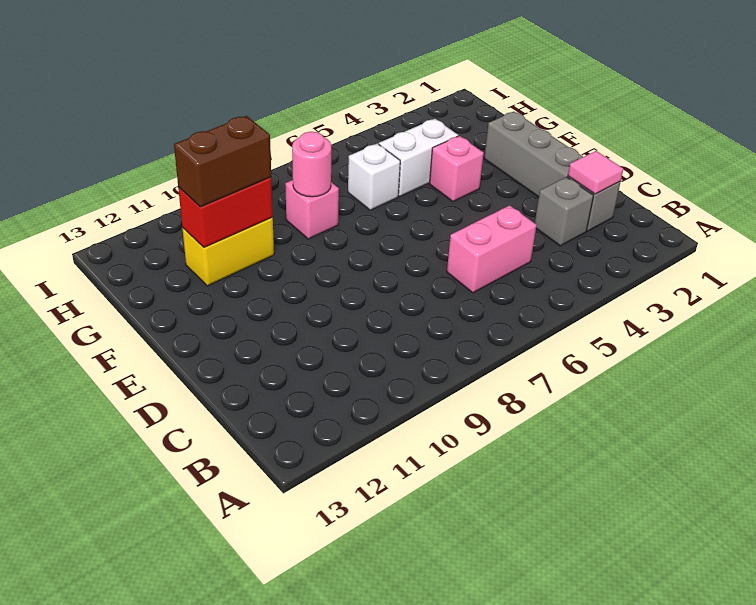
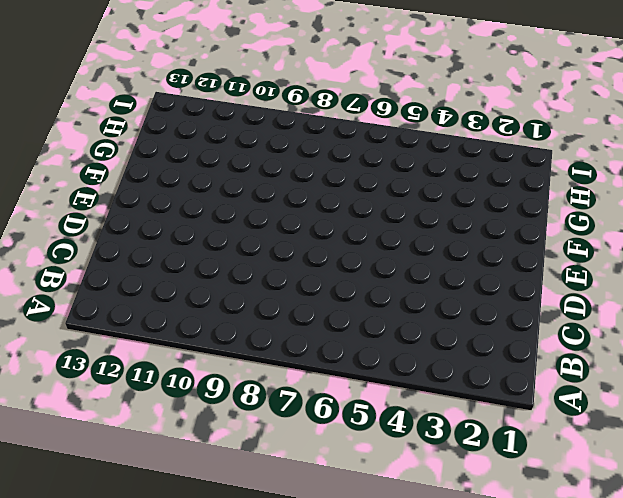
none -> grey 1x4 brick [484,112,621,231]
none -> grey 1x1 brick [535,177,594,246]
none -> pink 1x2 brick [447,205,537,293]

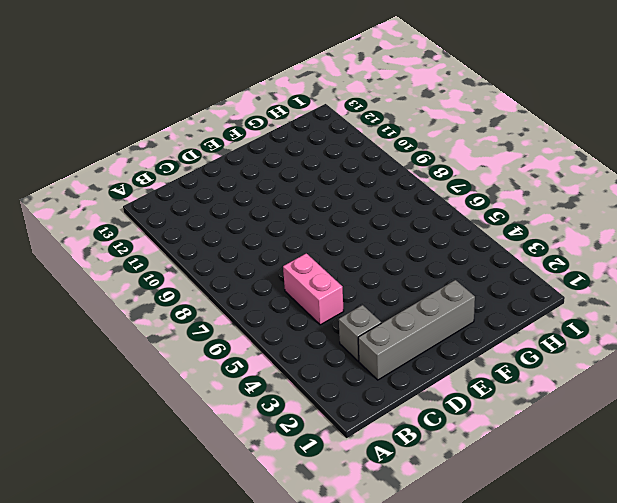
none -> pink 1x1 brick [430,136,484,201]
none -> white 1x2 brick [379,119,458,196]
none -> white 1x1 brick [348,143,400,210]

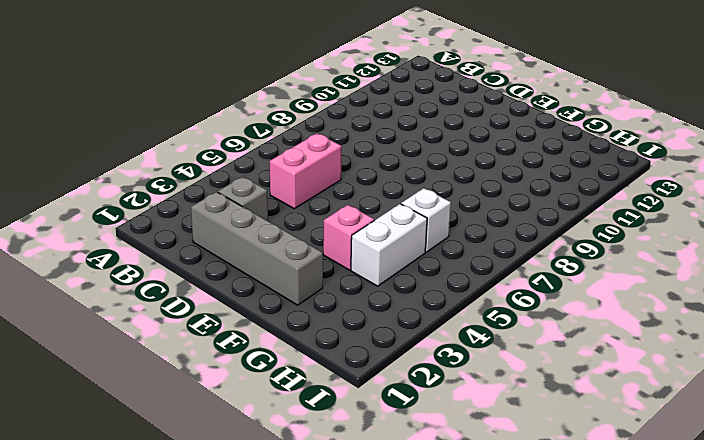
none -> pink 1x1 brick [285,180,339,239]
none -> yellow 1x2 brick [182,218,274,286]
none -> pink 1x1 tile [568,151,623,194]

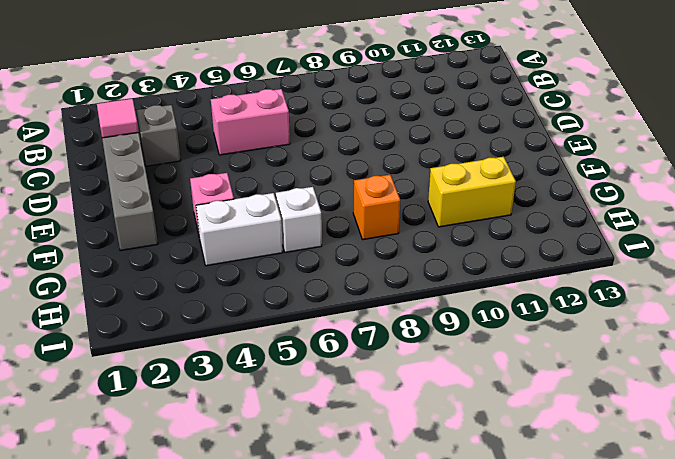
orange 1x1 brick [353,175,400,240] -> pink 1x1 brick [285,180,339,239]
none -> pink 1x1 round brick [292,132,331,197]
none -> red 1x2 brick [178,177,273,247]
none -> brown 1x2 brick [174,116,271,207]

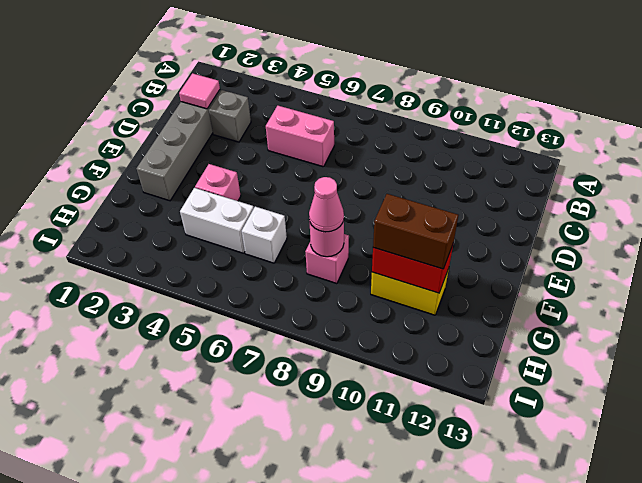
pink 1x1 cone [309,177,344,232] -> none

